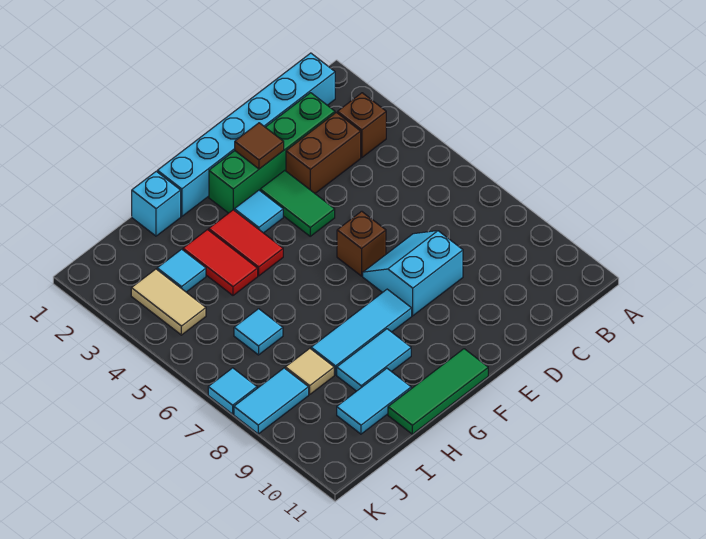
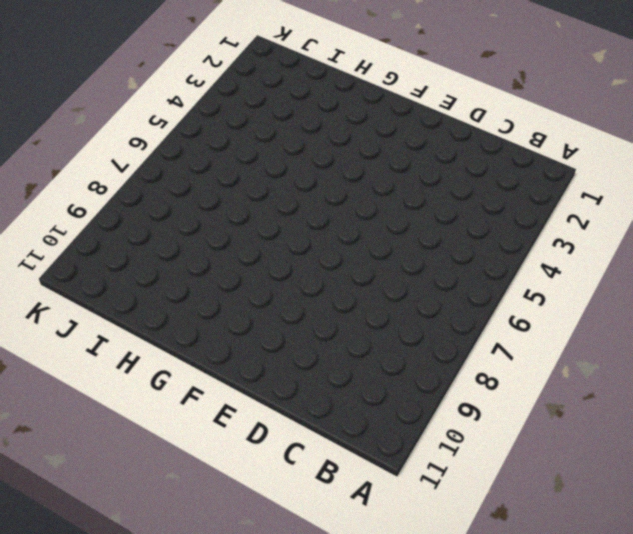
none -> cyan 1x6 brick [157,53,335,216]
none -> brown 1x1 brick [338,93,386,157]
none -> green 1x4 brick [209,93,335,213]

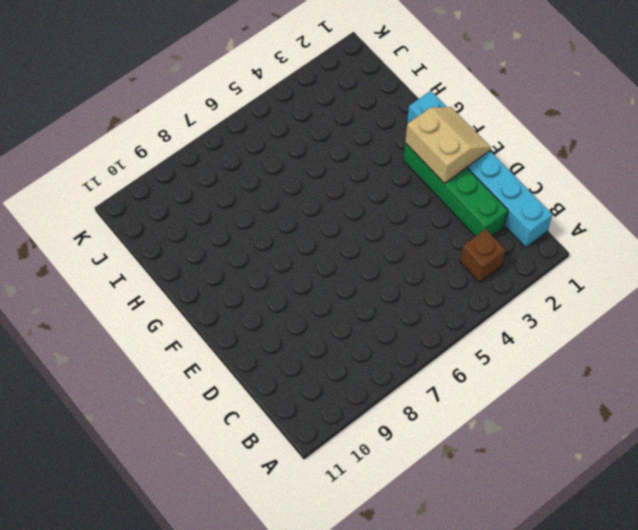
tan 2x2 slope [405,107,491,183] -> brown 1x1 tile [235,123,284,169]
none -> brown 1x2 brick [286,112,361,193]
none -> cyan 2x2 slope [363,231,463,316]
none -> green 1x2 tile [260,170,335,236]

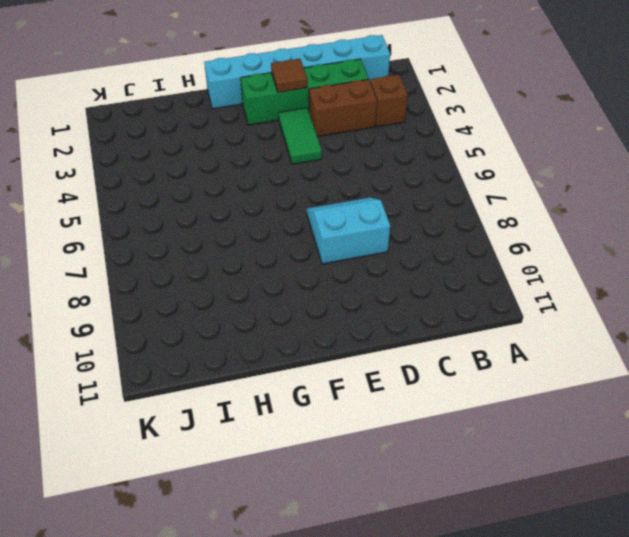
none -> brown 1x1 brick [337,211,386,276]
none -> cyan 1x1 tile [234,190,283,233]
none -> cyan 1x3 tile [311,289,412,375]

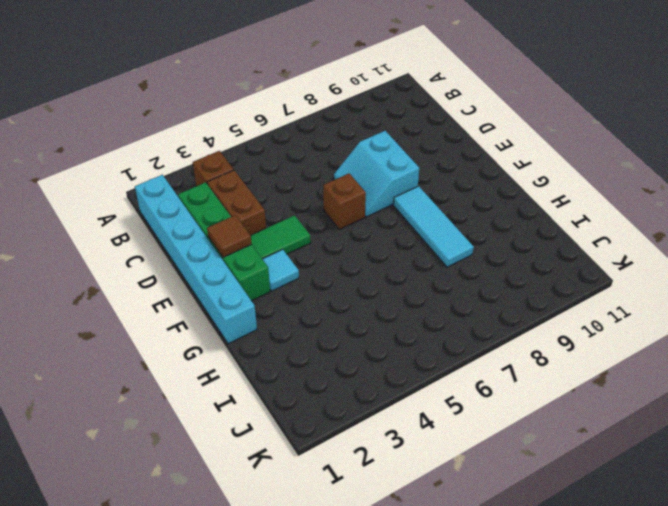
none -> green 1x3 tile [388,349,488,434]
none -> red 1x2 tile [209,210,283,276]
none -> cyan 1x2 tile [337,329,411,391]

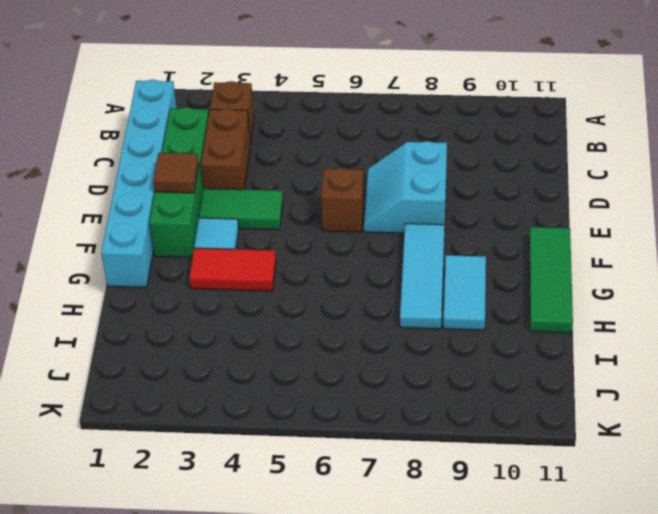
none -> cyan 1x1 brick [132,171,181,236]
none -> red 1x2 tile [183,230,258,295]
none -> cyan 1x2 tile [337,368,411,434]

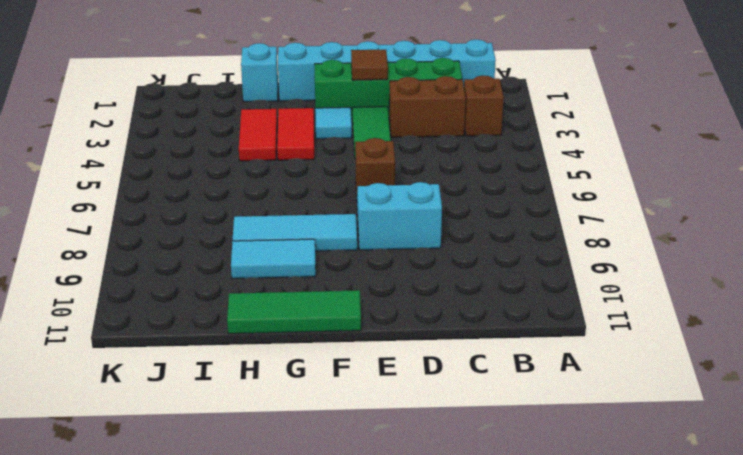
none -> cyan 1x2 tile [337,368,411,434]
none -> cyan 1x1 tile [157,249,206,292]
none -> cyan 1x1 tile [234,309,283,355]

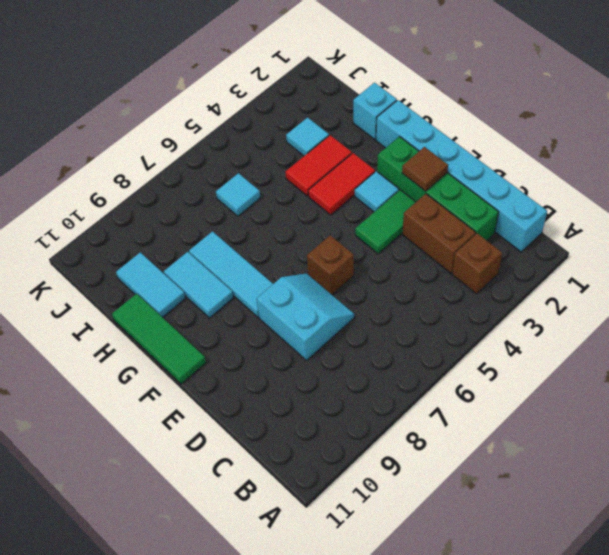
none -> tan 1x1 tile [285,348,334,394]
none -> tan 1x2 tile [131,269,206,335]
none -> cyan 1x2 tile [234,368,309,434]

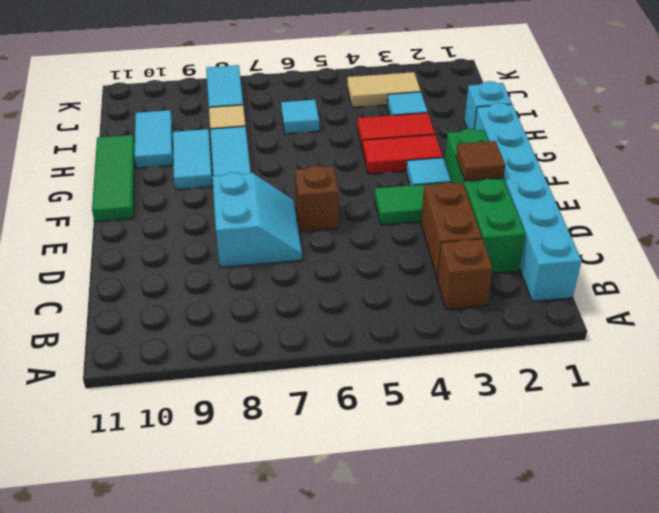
none -> cyan 1x1 tile [208,368,257,414]

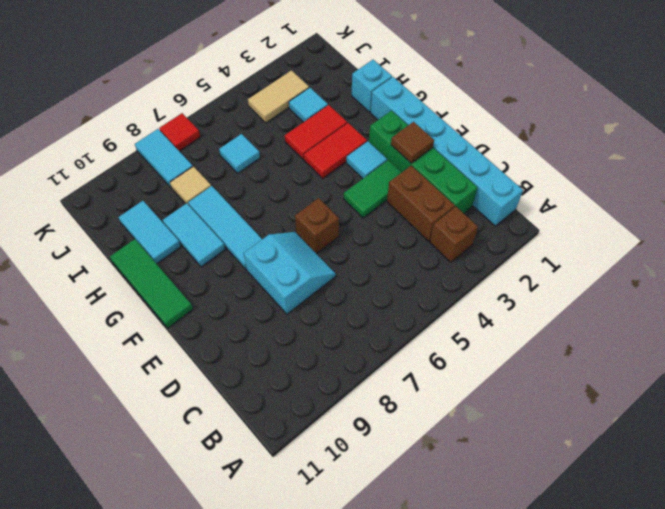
red 1x1 tile [159,113,200,151] -> cyan 1x1 tile [208,368,257,414]

